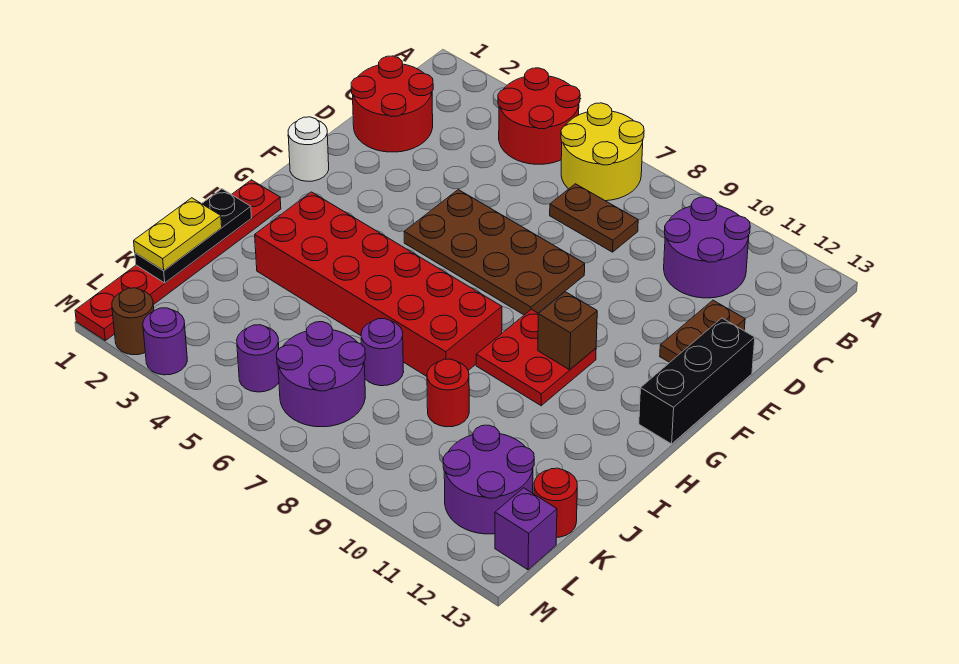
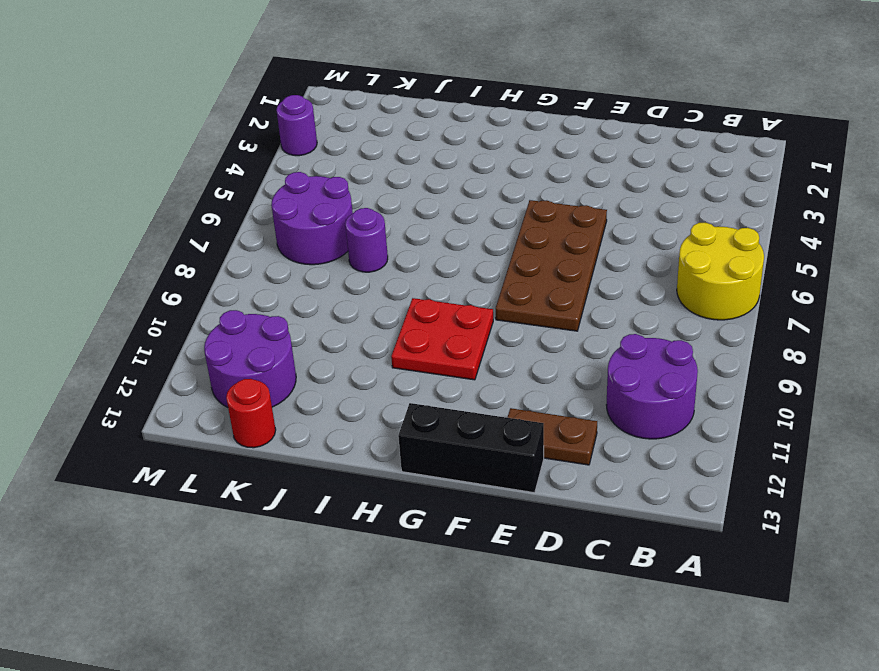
none -> red 2x2 round brick [498,68,580,164]
none -> red 2x2 round brick [351,56,433,152]
none -> brown 1x2 plate [550,184,638,252]

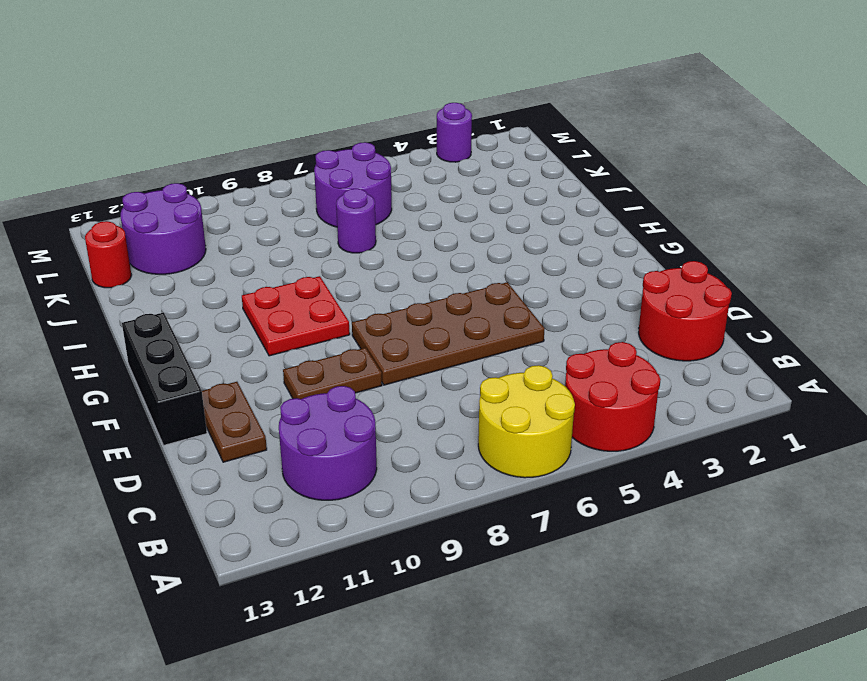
brown 1x2 plate [283,348,382,399] -> brown 1x2 plate moved to [550,184,638,252]
none -> white 1x1 round brick [288,117,329,181]
none -> red 1x6 plate [75,180,281,341]
none -> red 2x6 brick [255,192,502,376]

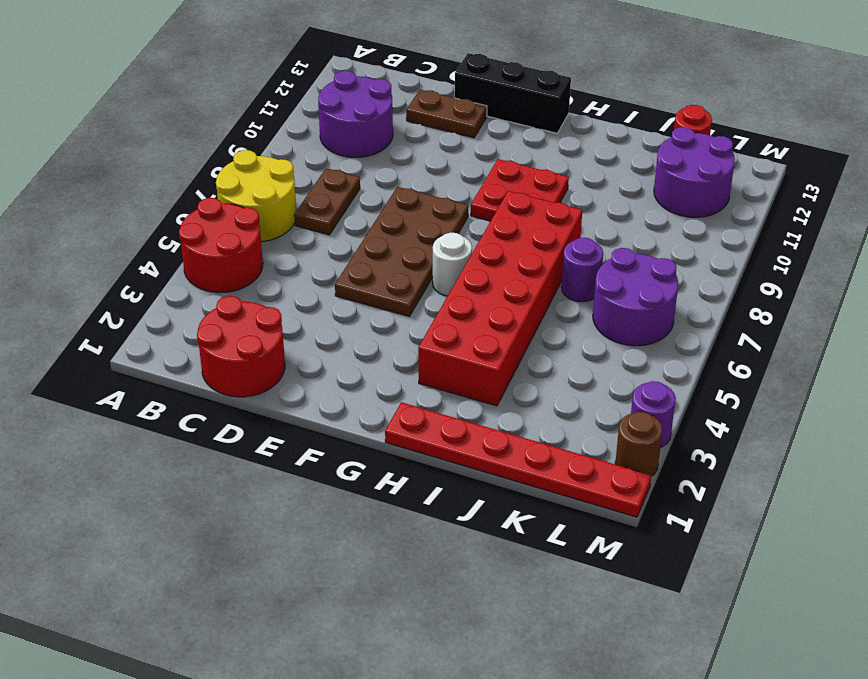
white 1x1 round brick [433,233,472,296] -> white 1x1 round brick moved to [288,117,329,181]
none -> red 1x1 round brick [427,359,469,427]
none -> purple 1x1 round brick [237,325,279,392]
none -> purple 1x1 brick [495,488,557,570]

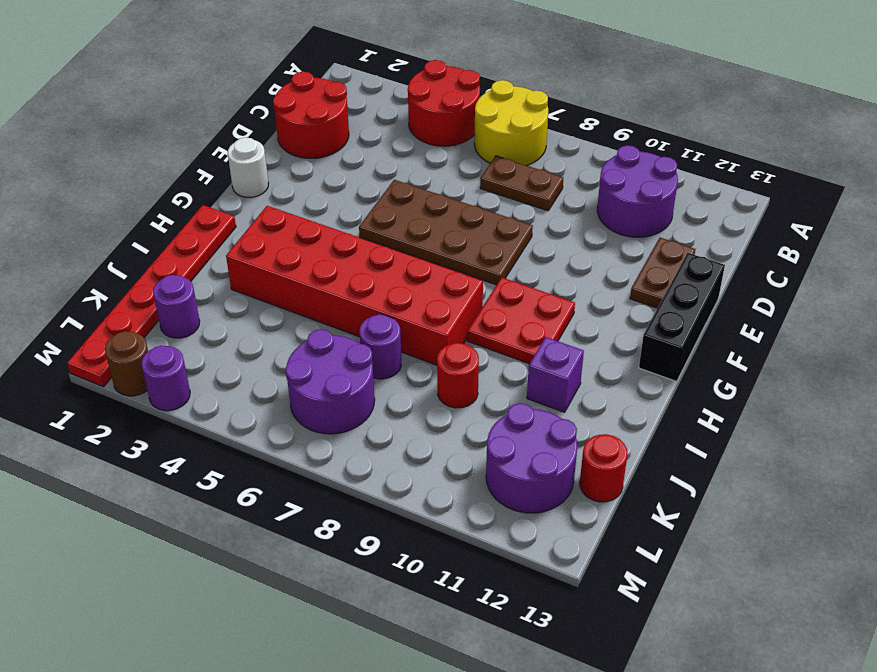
purple 1x1 brick [527,337,584,412] -> purple 1x1 brick moved to [495,488,557,570]
purple 1x1 round brick [153,275,200,338] -> purple 1x1 round brick moved to [237,325,279,392]
none -> brown 1x1 brick [538,292,597,370]
none -> black 1x3 plate [135,189,252,283]
none -> yellow 1x2 plate [134,198,222,271]

